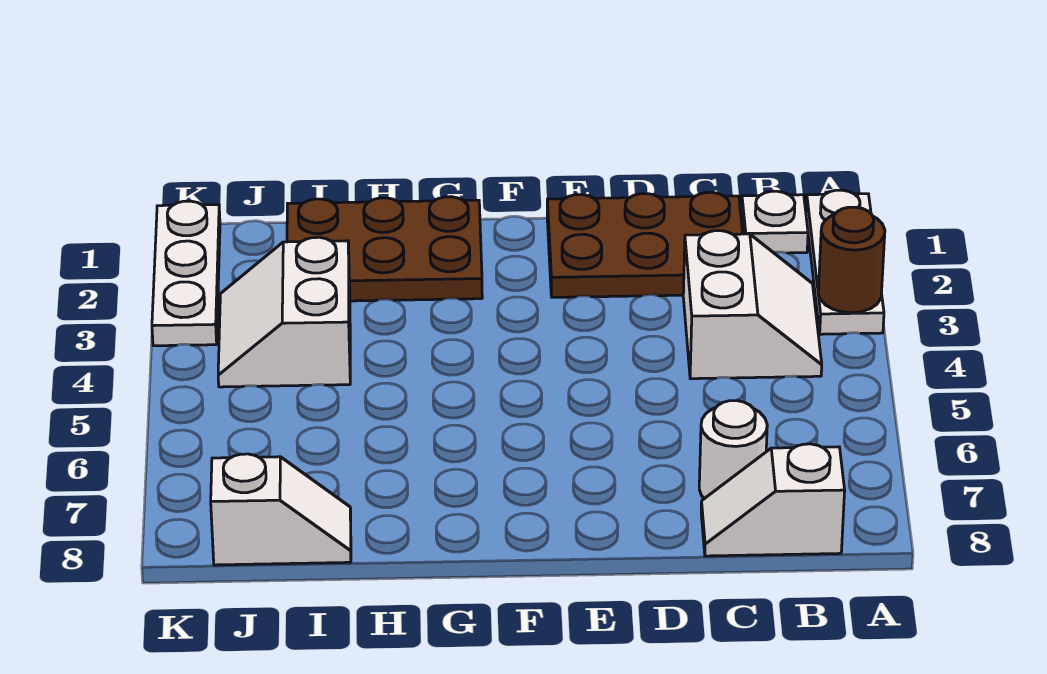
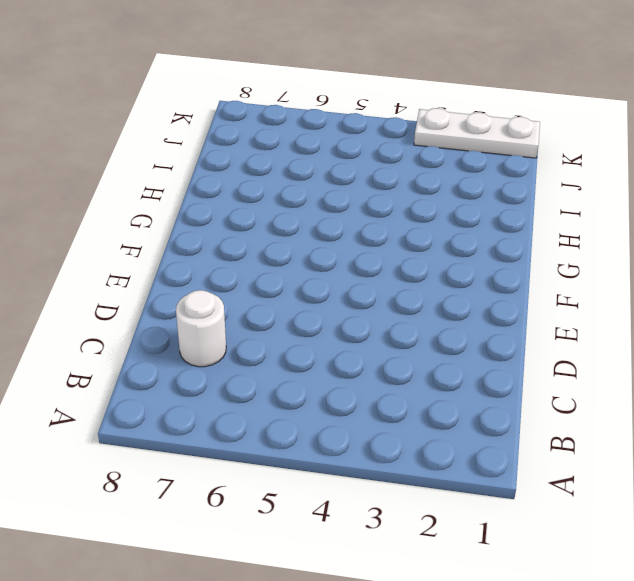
none -> white 1x3 plate [806,190,884,334]
none -> white 1x1 plate [741,191,808,253]

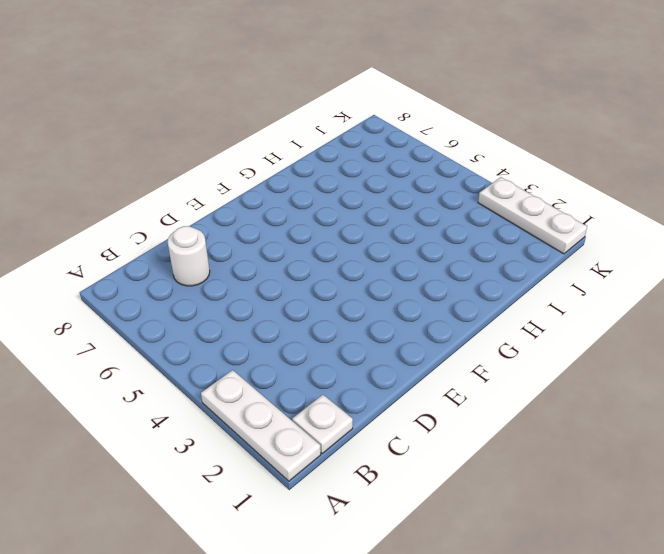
none -> white 2x2 slope [683,231,822,379]
none -> white 1x2 slope [701,444,845,556]

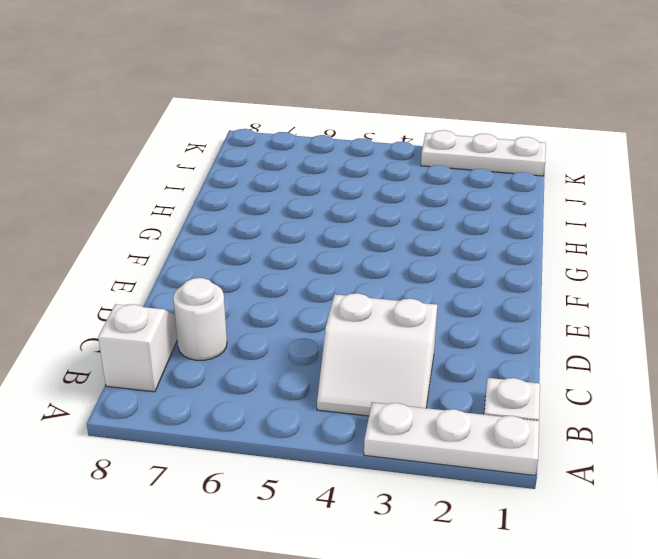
none -> brown 2x3 plate [547,192,743,297]
none -> brown 2x3 plate [287,197,482,301]

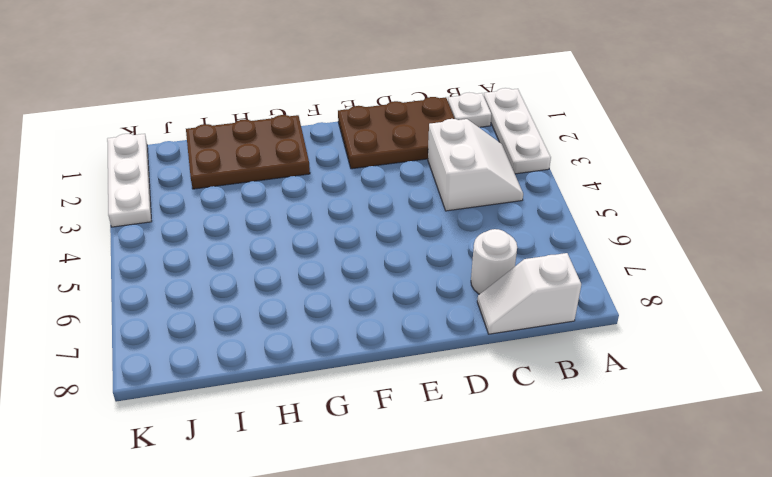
none -> white 2x2 slope [218,237,350,387]
none -> white 1x2 slope [211,454,351,565]

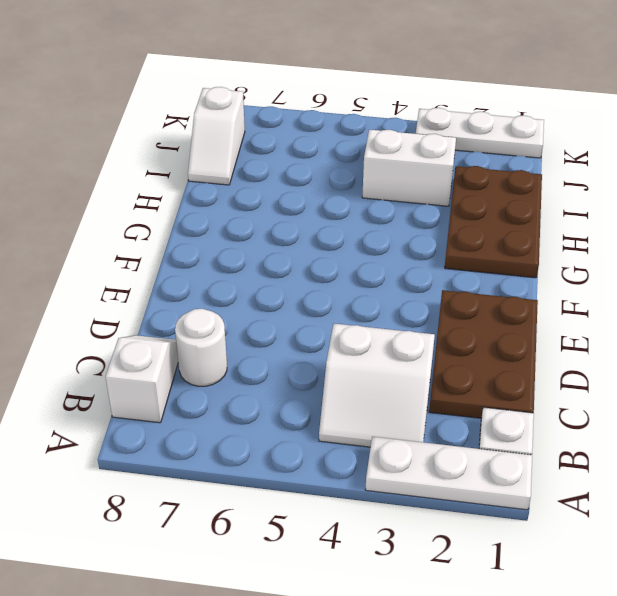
none -> brown 1x1 round brick [818,207,885,313]

